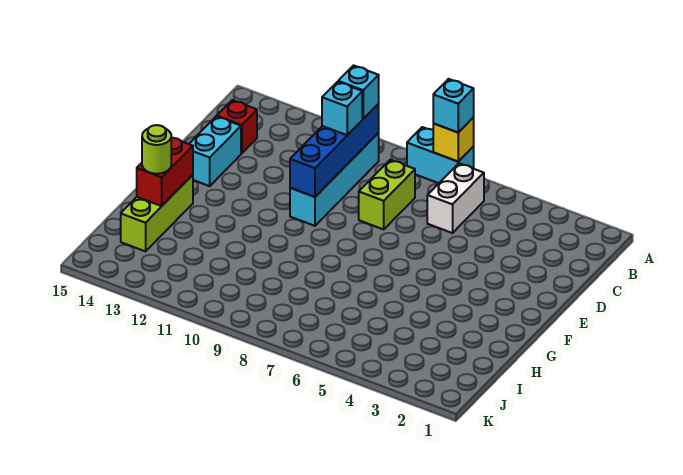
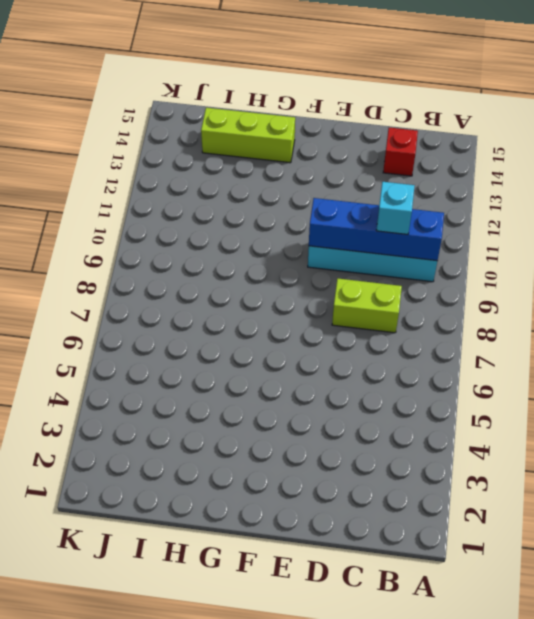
none -> cyan 1x2 brick [407,127,474,183]
none -> white 1x2 brick [427,163,484,233]
none -> cyan 1x2 brick [189,116,241,186]

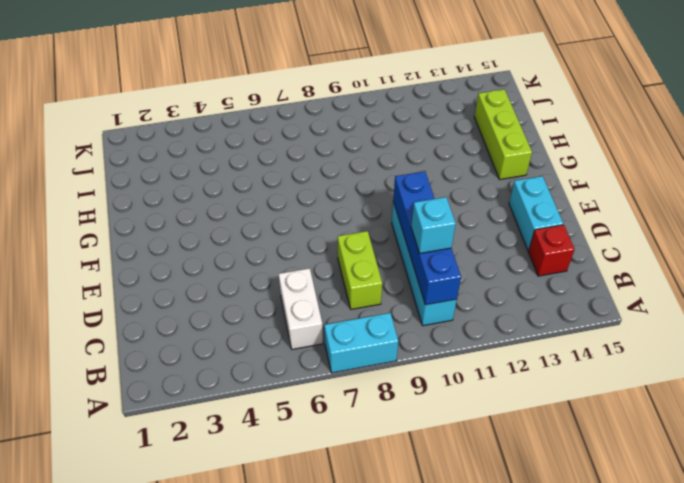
none -> yellow 1x1 brick [433,118,474,161]
none -> red 1x2 brick [137,138,193,206]
none -> cyan 1x1 brick [433,79,474,132]

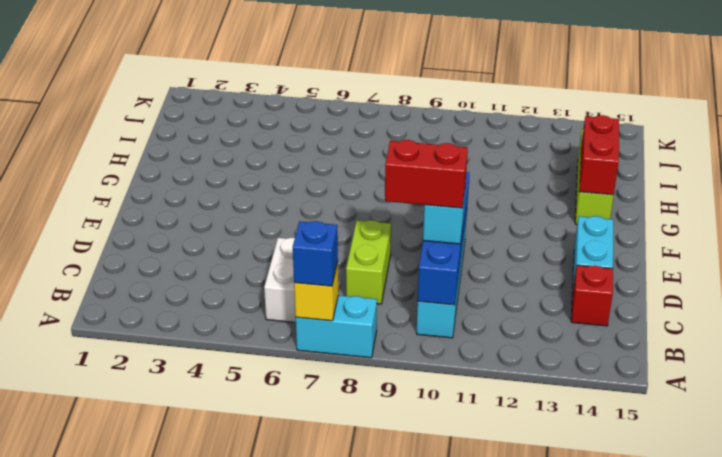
blue 1x1 brick [293,221,338,286] -> cyan 1x1 brick [433,79,474,132]
red 1x2 brick [385,140,468,208] -> none
none -> cyan 1x1 brick [338,65,379,119]
none -> lime 1x1 round brick [142,125,171,174]

